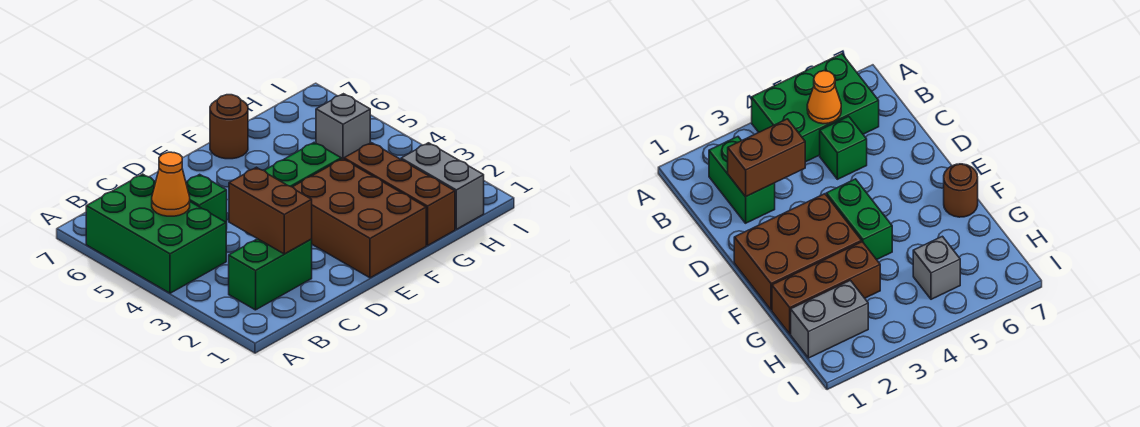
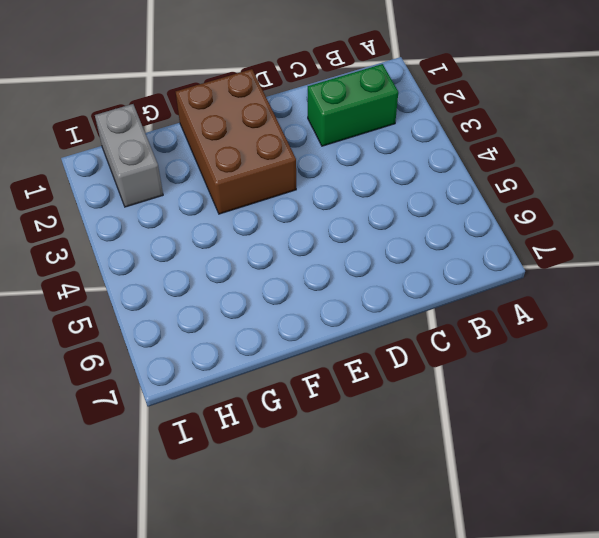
none -> green 2x3 brick [86,174,226,293]
none -> green 1x1 brick [186,174,227,229]

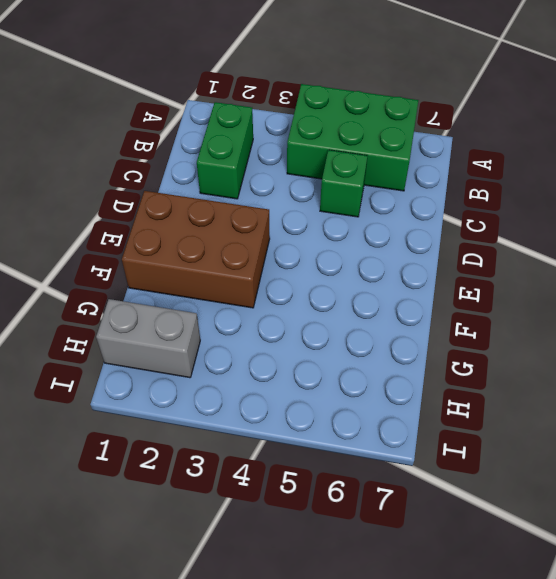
none -> green 1x2 brick [264,142,341,187]
none -> brown 1x1 round brick [210,95,248,159]

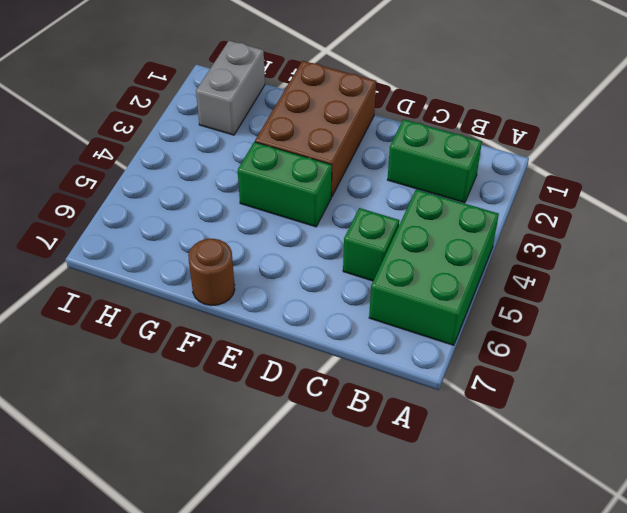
none -> brown 1x3 brick [344,143,455,245]
none -> grey 1x1 brick [316,94,370,159]

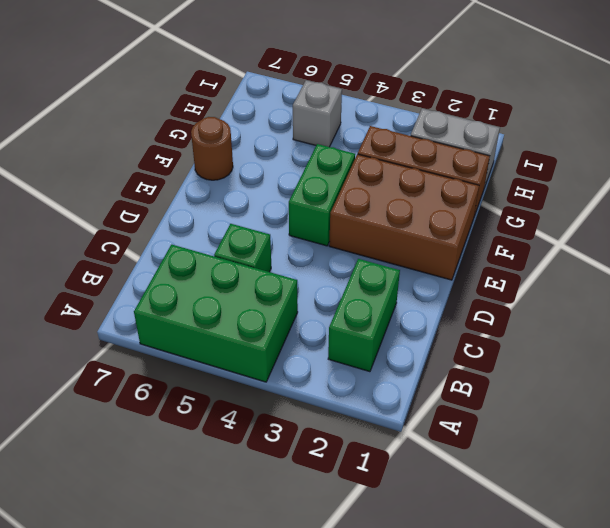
none -> orange 1x1 cone [152,152,190,216]
none -> brown 1x2 brick [229,167,312,254]

